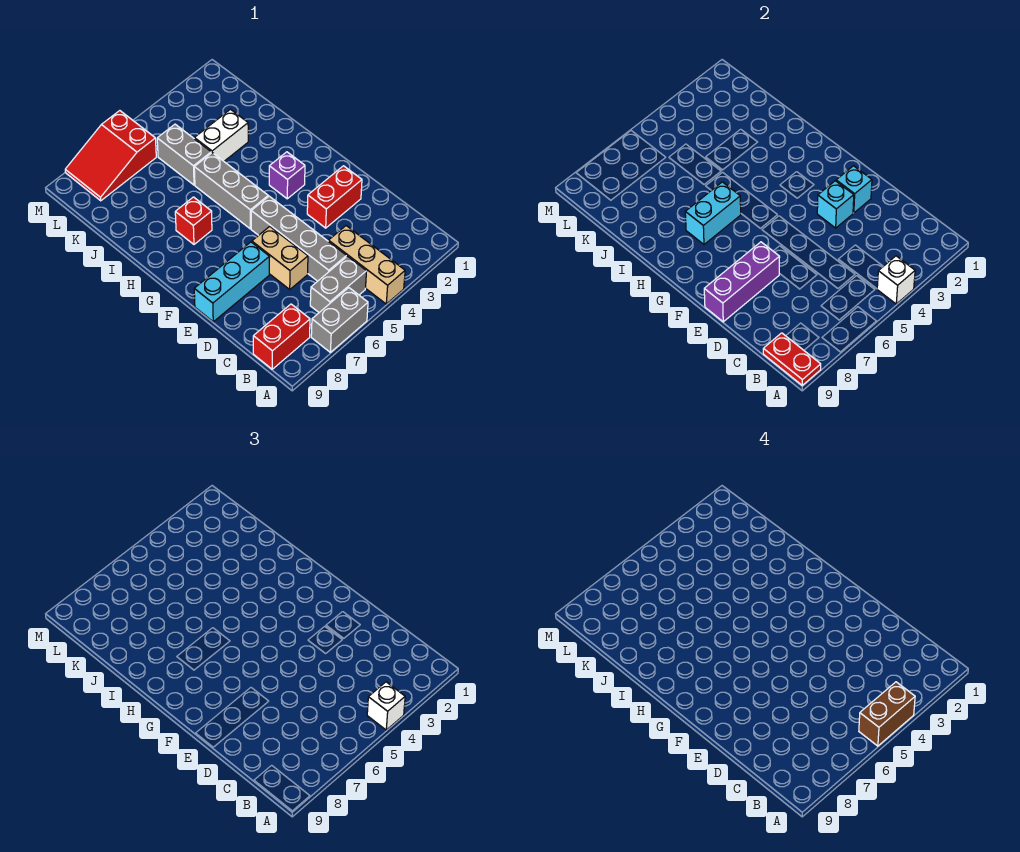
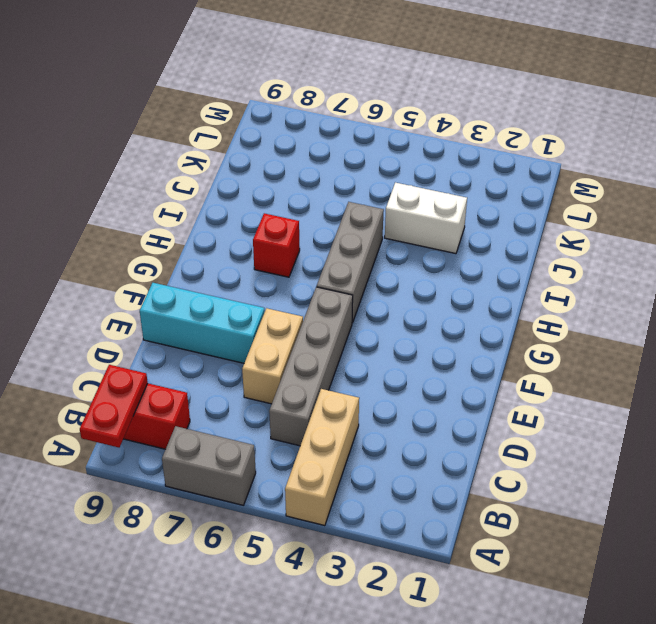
none -> grey 1x2 brick [310,256,367,312]
none -> red 1x2 brick [307,166,362,228]
none -> purple 1x1 brick [269,152,305,199]

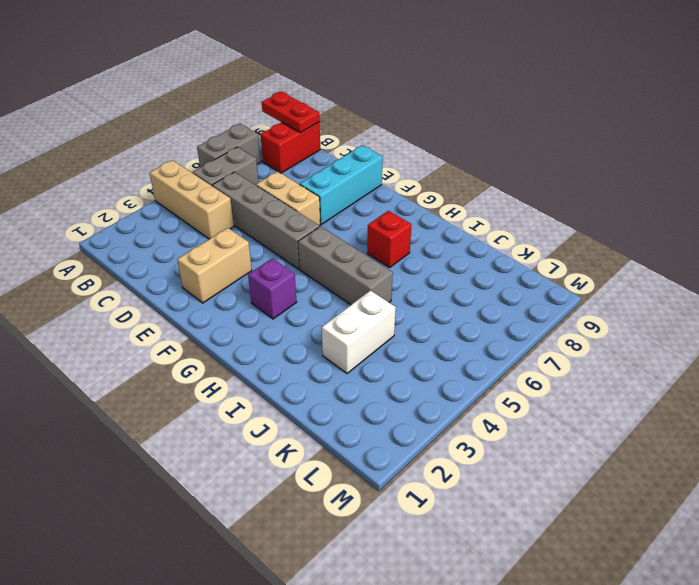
tan 1x2 brick [177,228,252,303] -> red 1x2 brick [307,166,362,228]
none -> grey 1x2 brick [157,124,211,185]
none -> red 2x3 slope [65,111,156,201]
none -> white 1x1 brick [877,256,915,304]

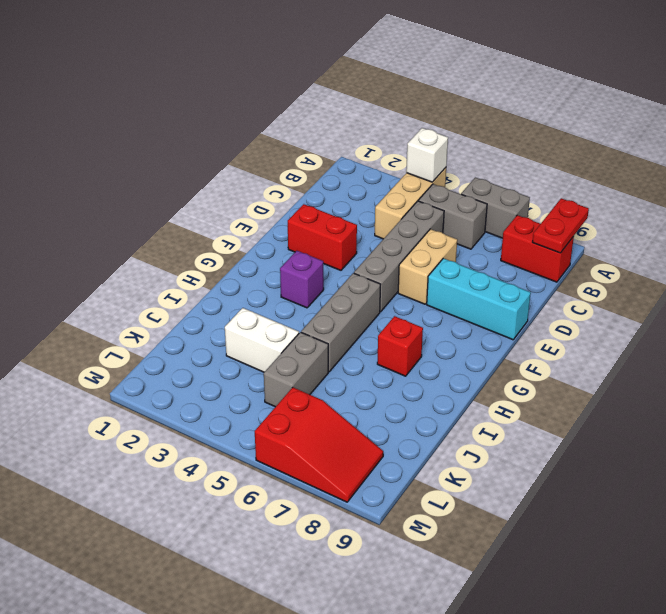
none -> cyan 1x1 brick [836,166,872,213]
none -> cyan 1x1 brick [817,181,854,228]
none -> purple 1x3 brick [704,242,780,322]

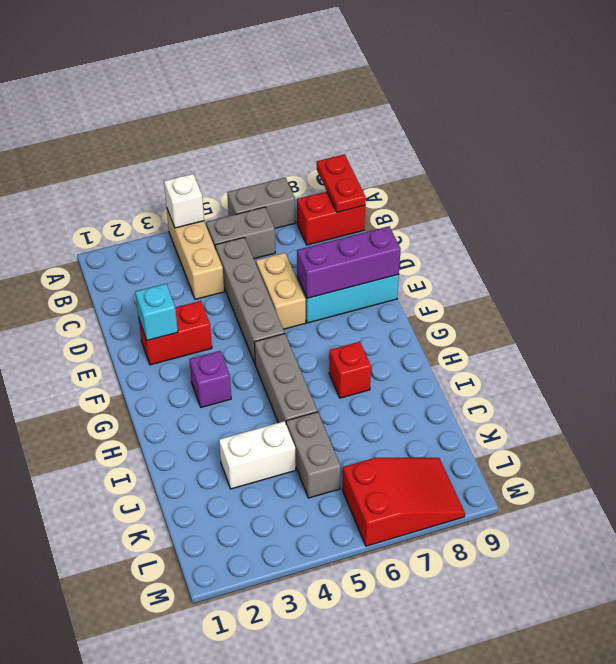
none -> cyan 1x1 brick [817,181,854,228]
none -> cyan 1x2 brick [685,182,741,244]
none -> white 1x1 brick [367,682,405,730]

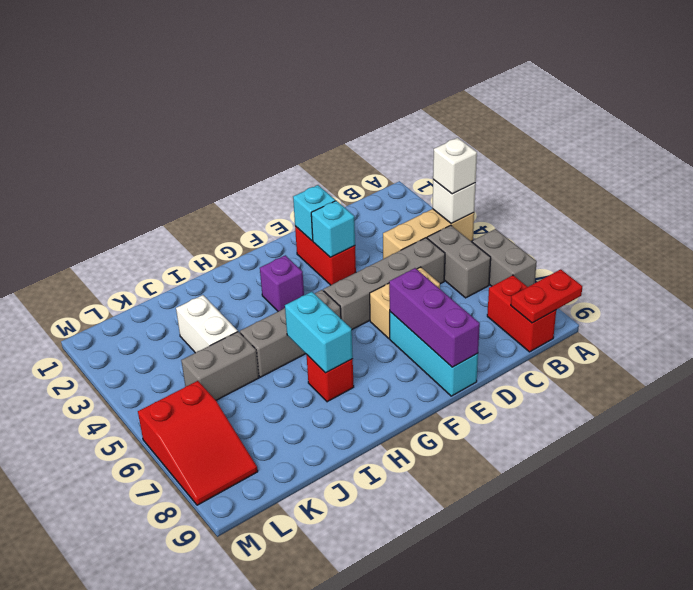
none -> brown 1x2 brick [859,682,915,746]

